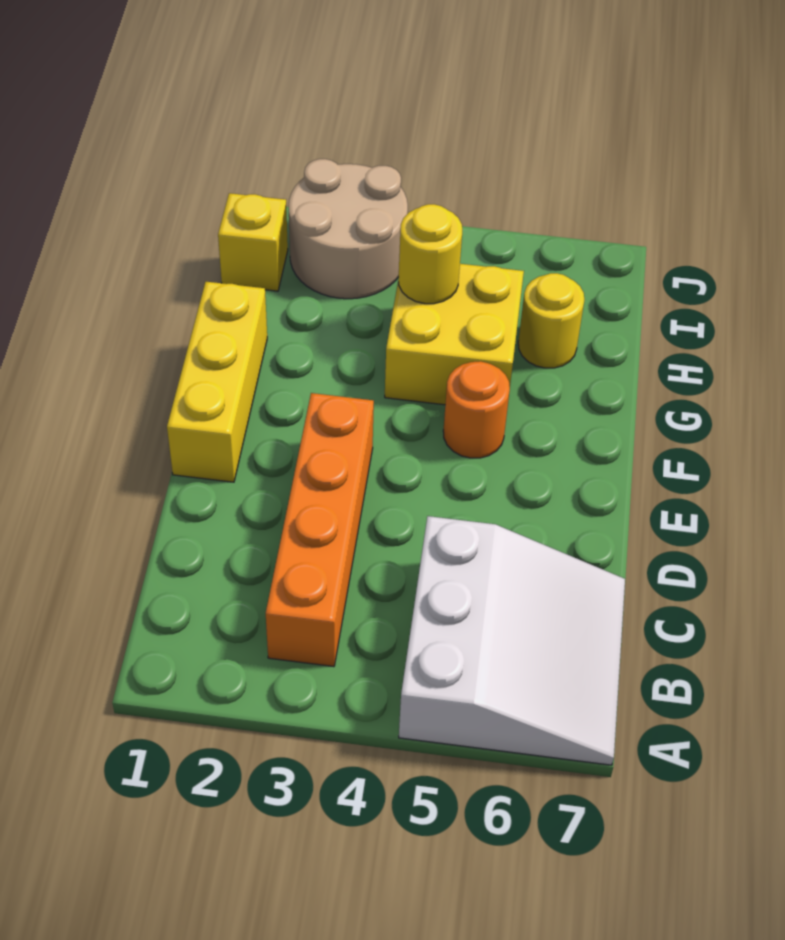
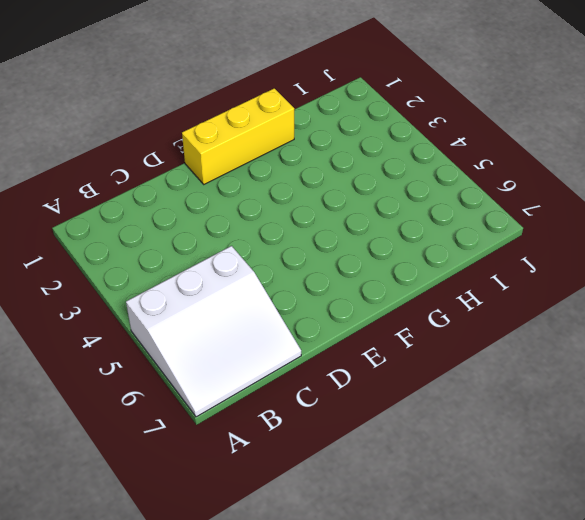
none -> orange 1x4 brick [266,393,374,667]
none -> orange 1x1 round brick [443,361,510,458]

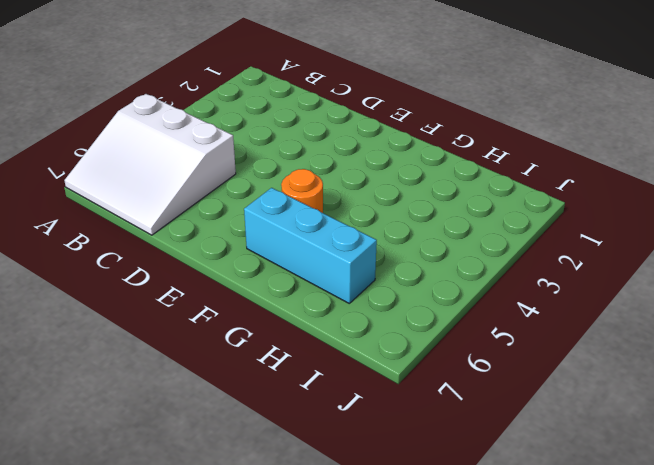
cyan 1x3 brick [244,188,377,303] -> yellow 1x1 round brick [518,273,585,368]
none -> orange 1x4 brick [266,393,374,667]
none -> yellow 1x3 brick [167,282,267,482]

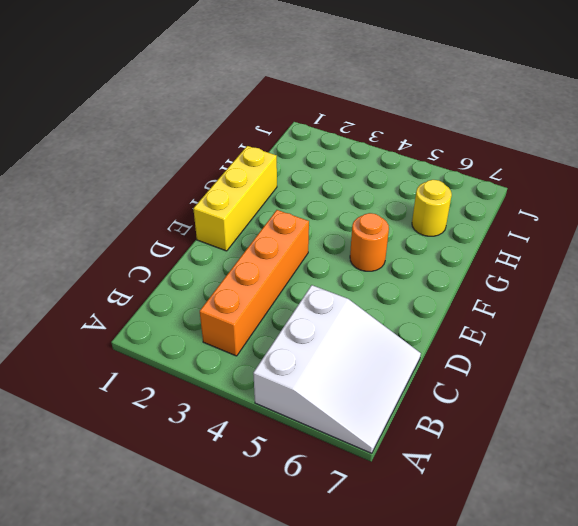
none -> yellow 2x2 brick [385,264,524,405]
none -> yellow 1x1 brick [218,193,288,291]

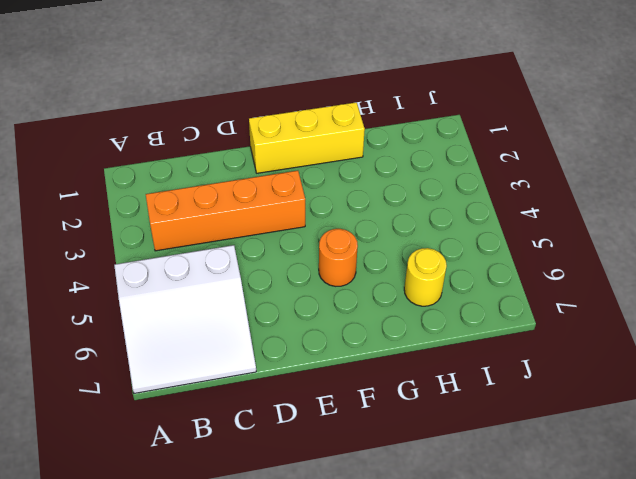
none -> yellow 2x2 brick [385,264,524,405]
none -> yellow 1x1 brick [218,193,288,291]

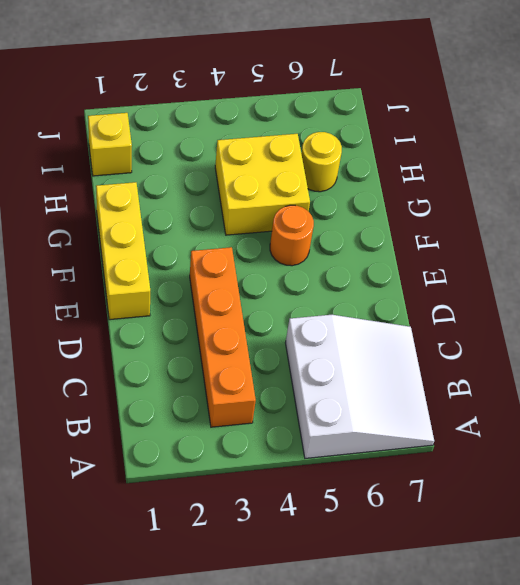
none -> tan 2x2 round brick [288,159,408,299]
none -> yellow 1x1 round brick [399,204,462,304]

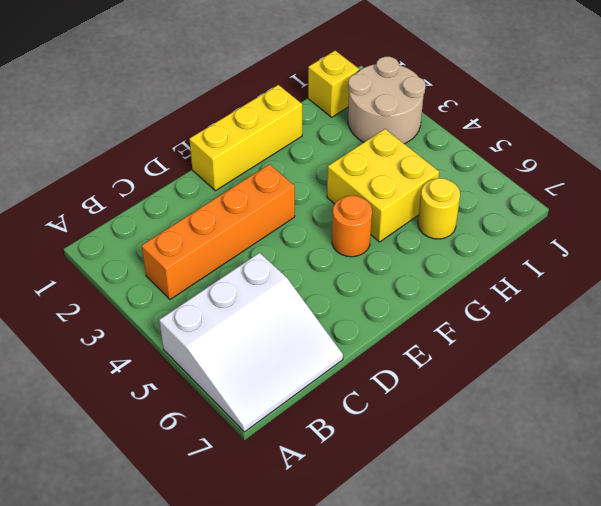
none -> yellow 1x1 round brick [399,204,462,304]

